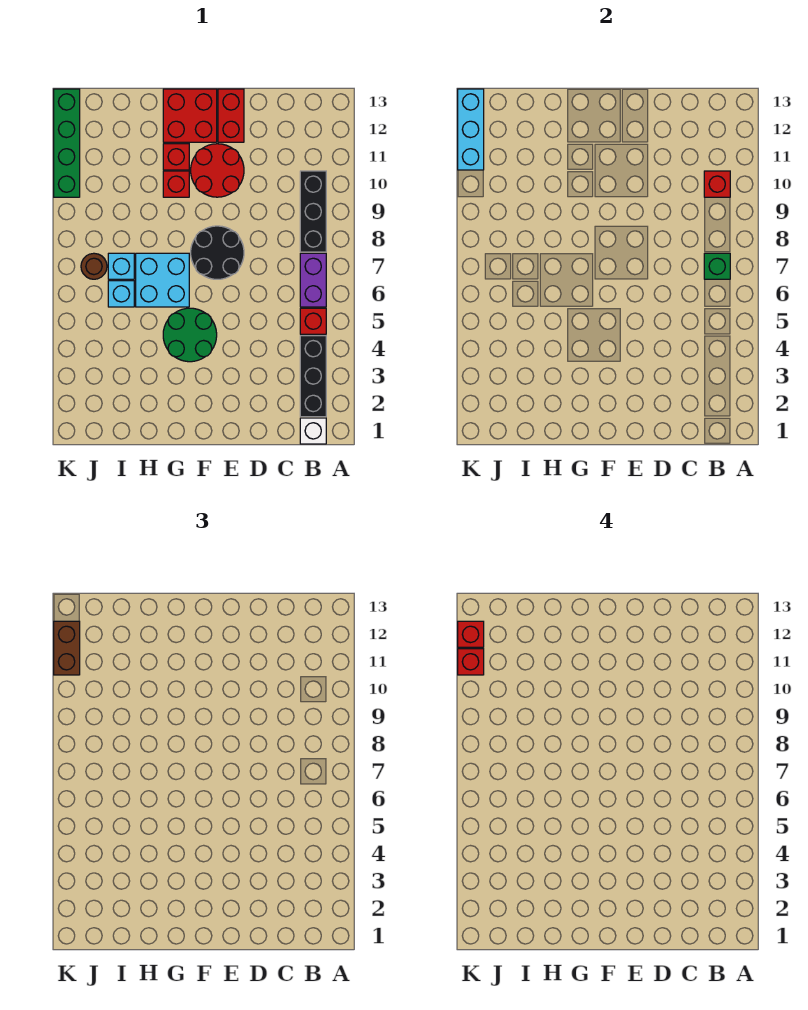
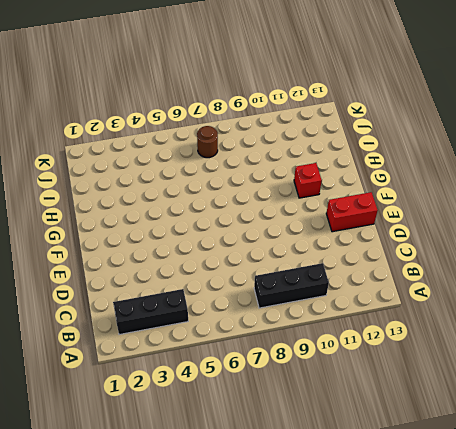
none -> white 1x1 brick [300,418,326,444]
none -> red 1x1 brick [300,308,326,334]
none -> purple 1x2 brick [300,253,326,307]

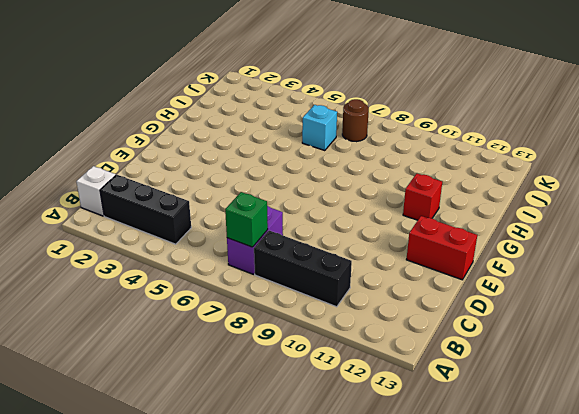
purple 1x2 brick [227,206,283,274] -> purple 1x2 brick turned to [300,253,326,307]
none -> red 1x1 brick [300,308,326,334]
none -> black 2x2 round brick [191,226,244,279]
none -> red 2x2 round brick [191,144,244,197]

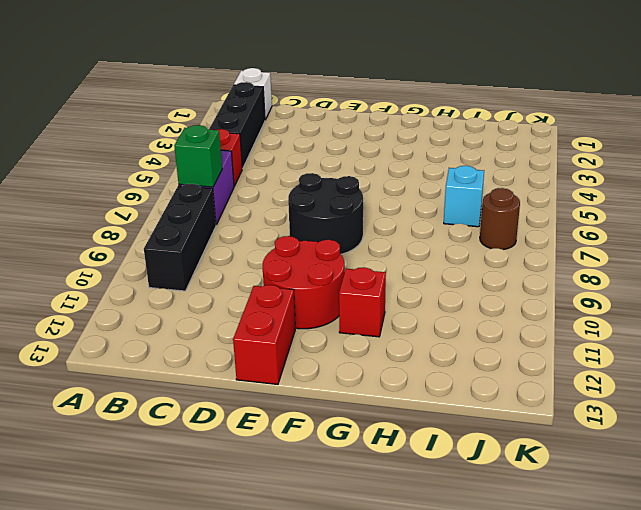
none -> green 2x2 round brick [163,308,217,362]
none -> red 2x2 brick [163,89,217,142]
none -> cyan 2x2 brick [136,253,189,307]

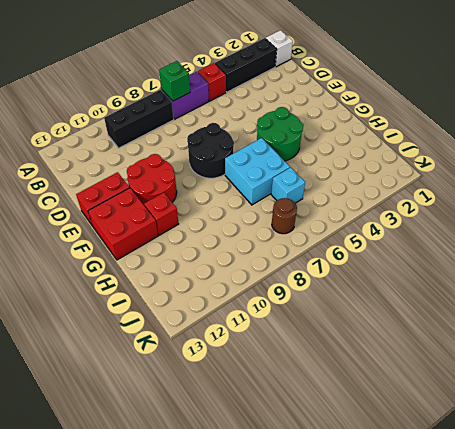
none -> red 1x1 brick [163,171,189,197]
none -> cyan 1x1 brick [108,253,134,279]
none -> green 1x4 brick [54,89,80,197]

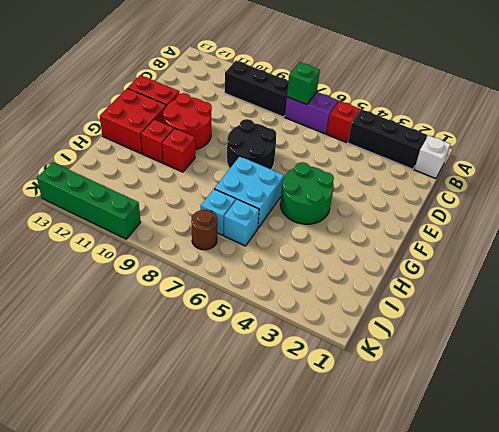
none -> red 1x1 brick [704,171,730,197]
none -> cyan 1x3 brick [458,89,484,170]
none -> brown 1x2 brick [54,621,80,675]

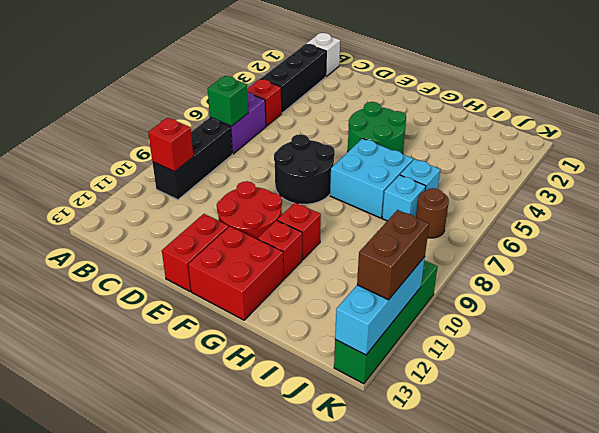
none -> red 1x1 brick [458,649,484,675]
none -> red 1x1 brick [458,621,484,647]

